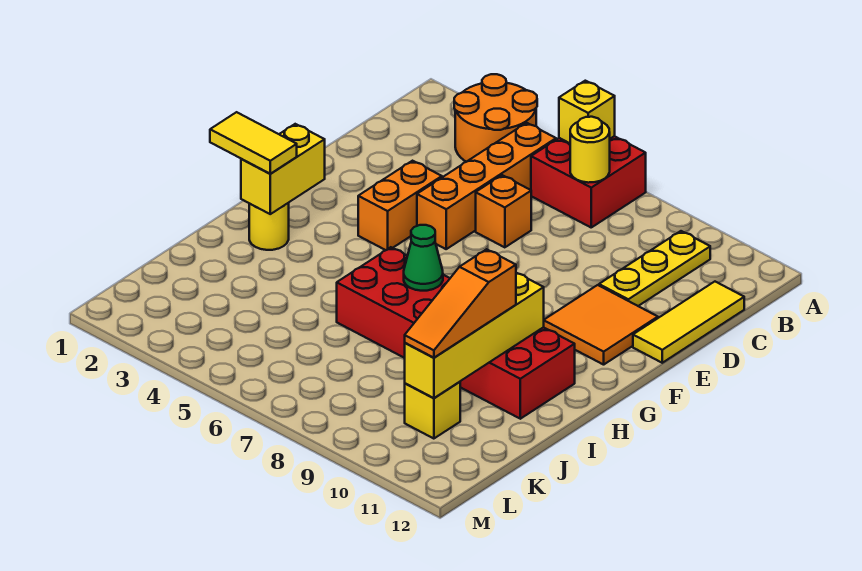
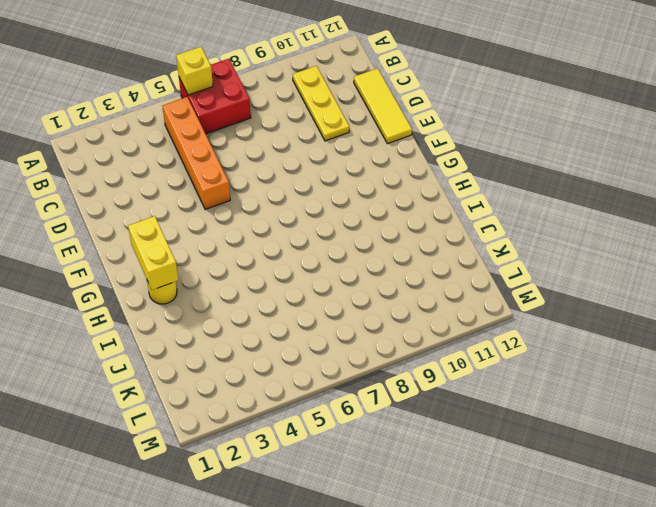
none -> orange 2x2 round brick [454,74,537,162]
none -> orange 1x1 brick [476,175,531,247]
none -> orange 1x2 brick [358,161,442,250]

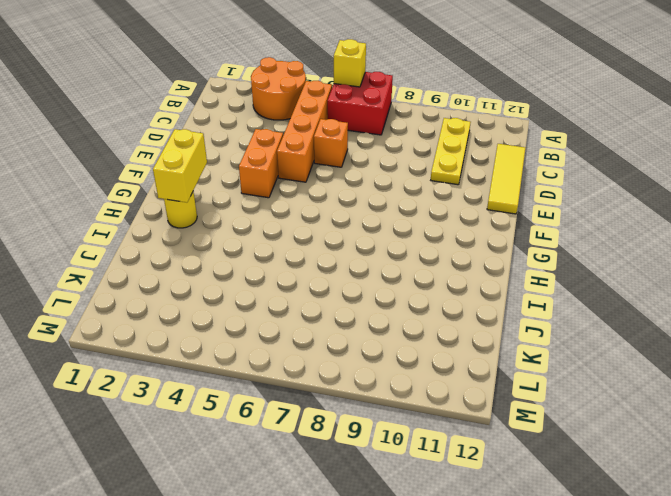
none -> orange 2x2 tile [544,285,658,365]
none -> red 2x6 brick [337,247,575,419]
none -> yellow 1x1 brick [405,382,460,439]

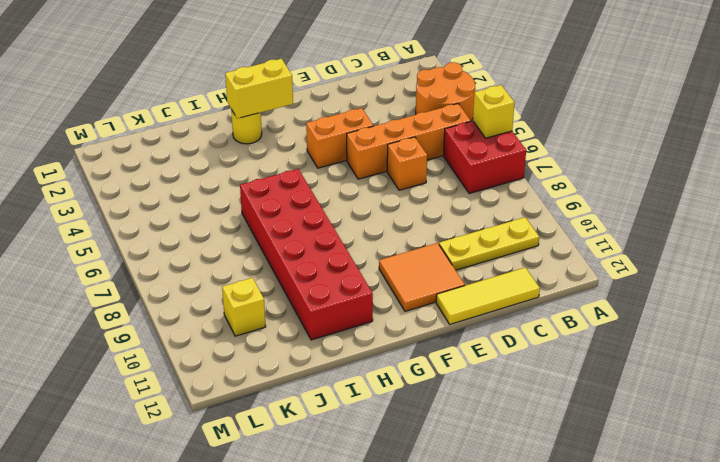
none -> yellow 1x1 round brick [570,117,610,183]
none -> green 1x1 cone [404,225,443,291]
none -> yellow 1x4 brick [405,273,544,398]

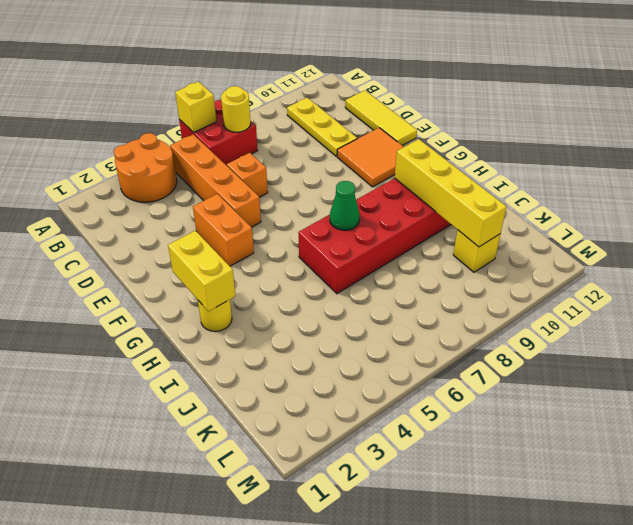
none -> yellow 1x2 tile [210,112,297,174]
none -> orange 1x3 slope [405,249,516,358]

